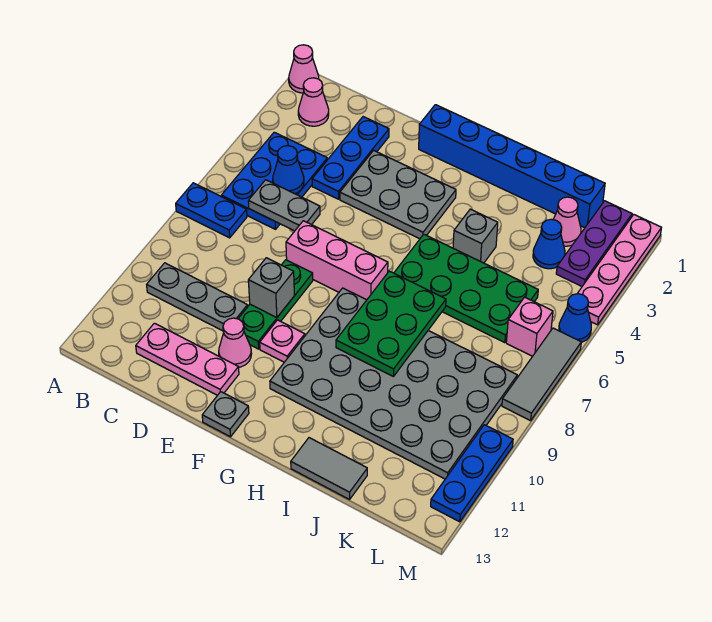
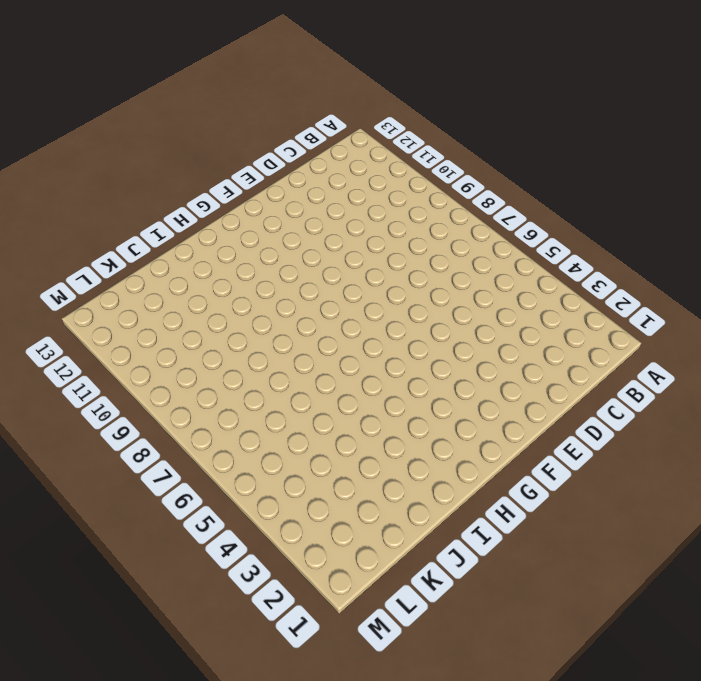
none -> pink 1x1 cone [289,45,319,93]
none -> blue 1x2 plate [176,183,247,238]
none -> pink 1x1 cone [298,78,329,126]
none -> blue 2x3 plate [221,132,327,229]

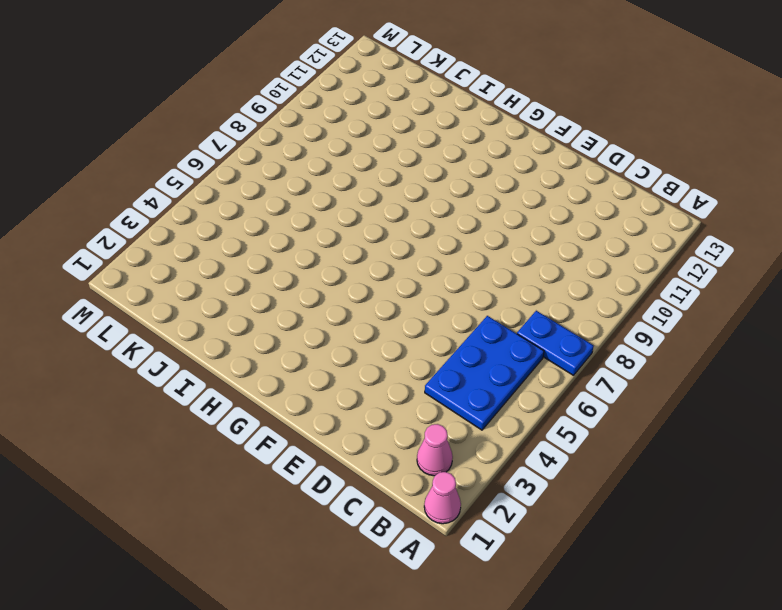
none -> grey 1x3 plate [147,263,248,331]
none -> pink 1x3 plate [136,323,239,395]
none -> blue 1x3 plate [312,117,389,199]
none -> grey 2x3 plate [340,150,456,239]

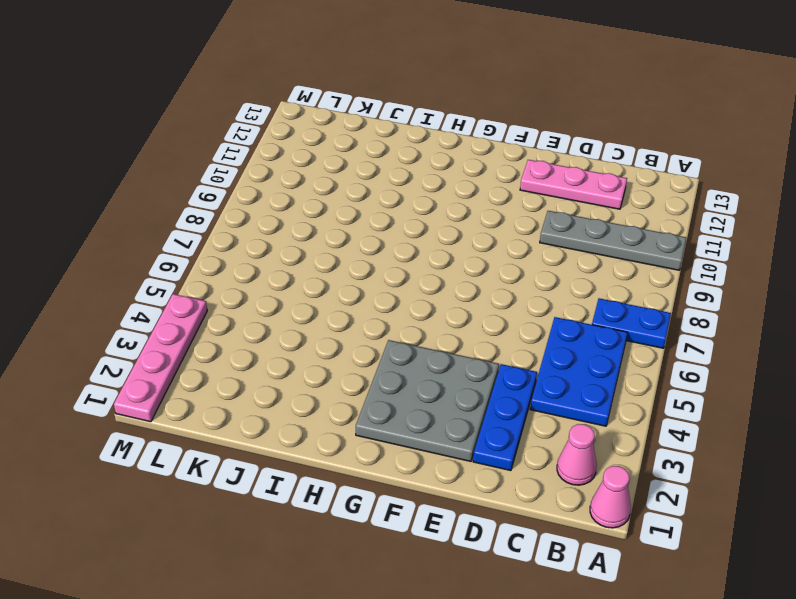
grey 1x4 plate [540,211,686,270] -> grey 1x3 plate [147,263,248,331]
grey 3x3 plate [356,340,499,461] -> grey 2x3 plate [340,150,456,239]
none -> pink 1x3 brick [286,221,388,300]
none -> green 1x3 plate [238,260,313,349]
none -> pink 1x1 cone [219,318,252,367]
none -> blue 1x6 brick [419,105,605,228]

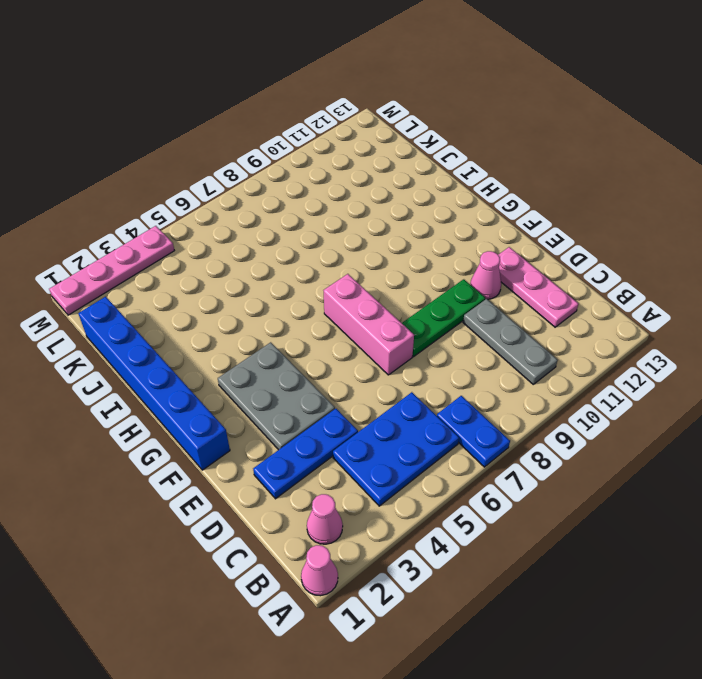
none -> pink 1x1 plate [260,320,305,362]
none -> grey 1x1 plate [202,392,249,437]
none -> grey 4x6 plate [270,288,517,479]
none -> green 2x4 plate [394,234,538,343]

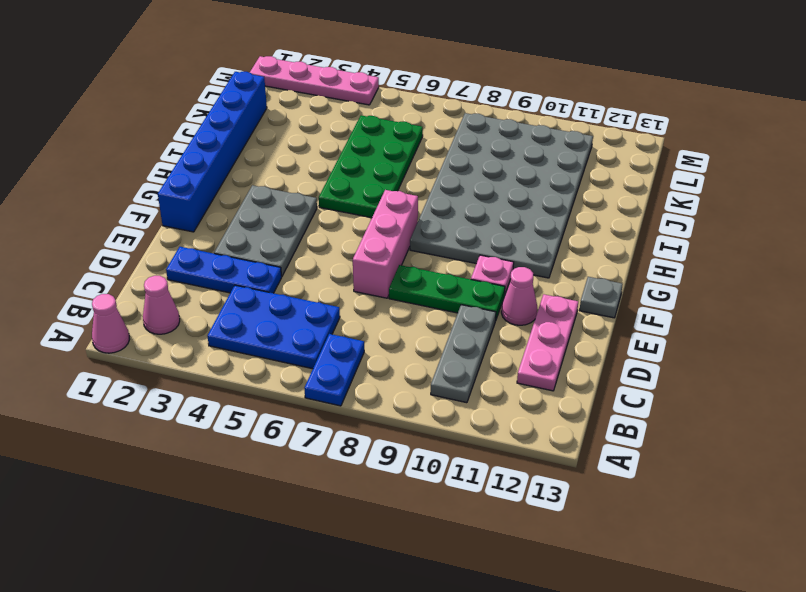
none -> grey 1x1 brick [453,209,498,263]
none -> grey 1x2 tile [291,438,367,499]
none -> pink 1x1 cone [553,197,581,246]
none -> blue 1x1 cone [533,219,565,269]

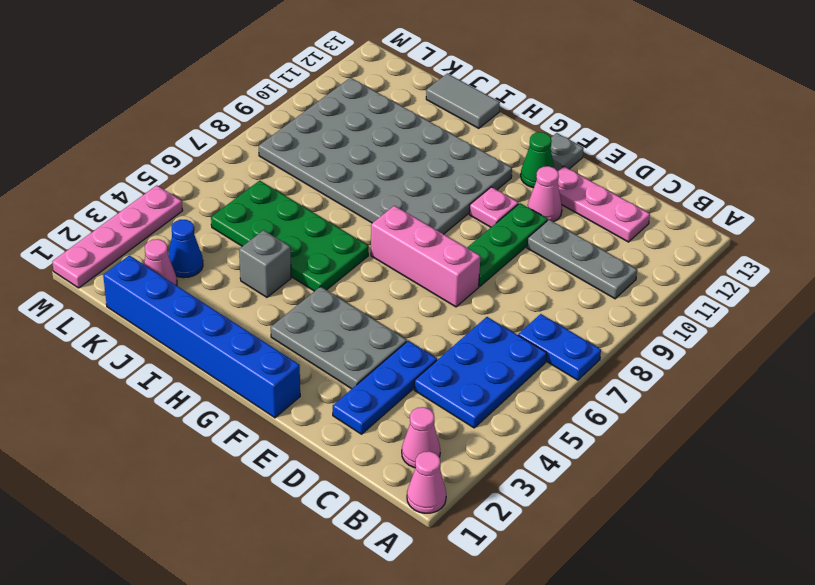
green 1x1 cone [521,132,554,188] -> none
none -> purple 1x3 plate [556,201,632,286]
none -> pink 1x1 brick [506,297,553,356]
none -> blue 1x1 cone [559,294,591,343]
none -> grey 1x3 tile [502,328,581,421]

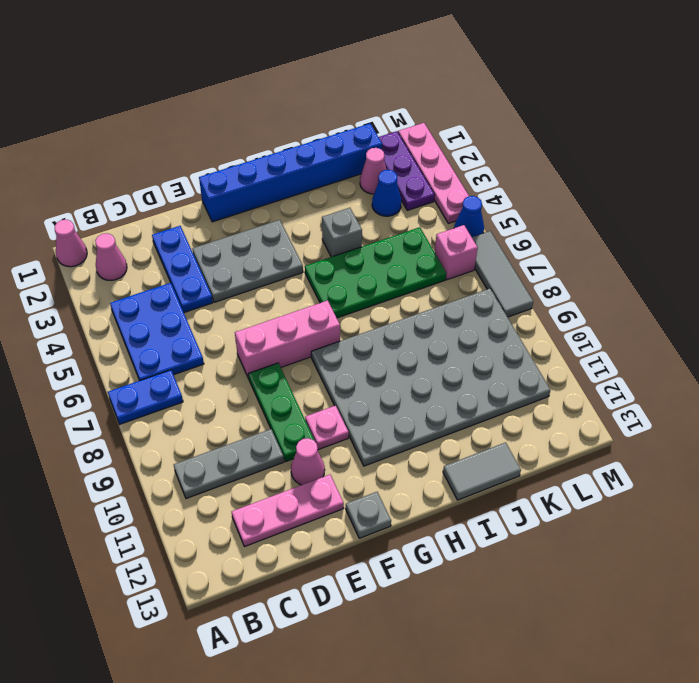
none -> blue 1x3 plate [431,425,513,522]
none -> blue 1x1 cone [273,146,304,194]
none -> grey 1x2 plate [248,180,320,231]
none -> grey 1x1 brick [248,258,294,318]

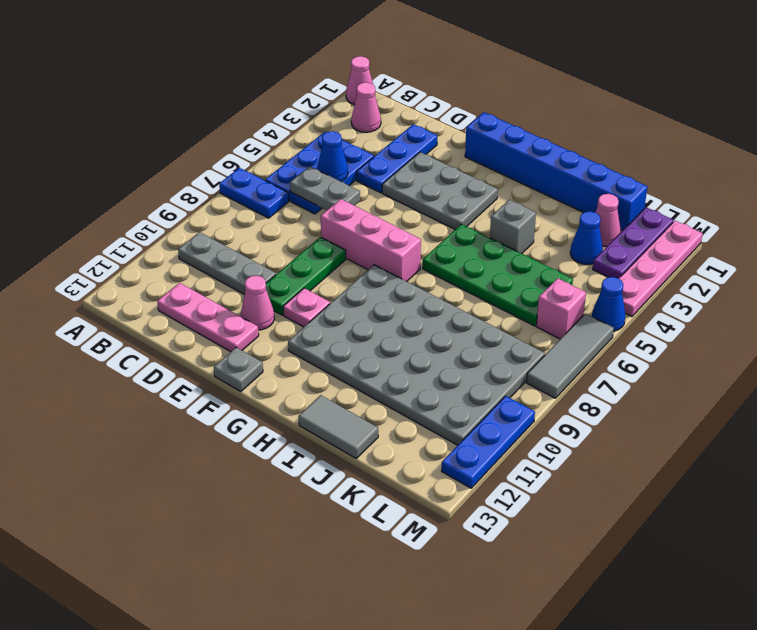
none -> grey 1x1 brick [248,258,294,318]
none -> green 2x3 plate [336,271,446,376]

